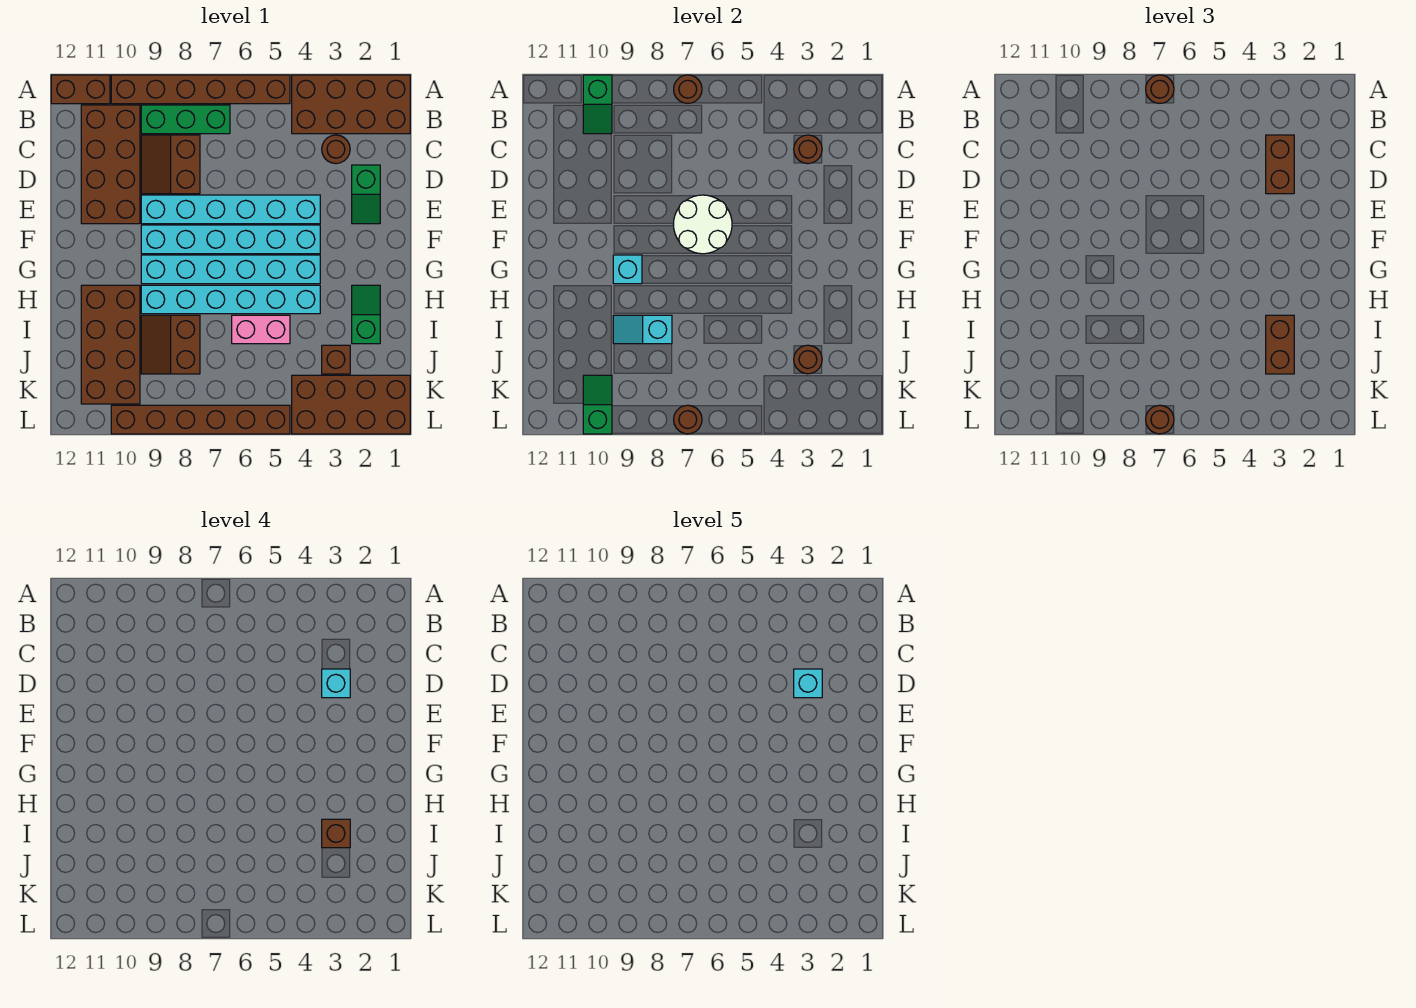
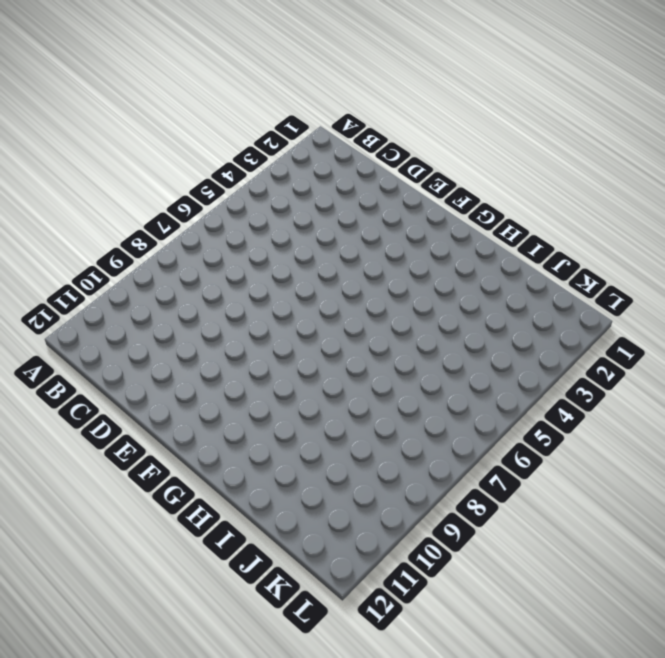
none -> brown 2x4 brick [292,75,410,134]
none -> brown 1x6 brick [111,75,290,104]
none -> brown 1x2 brick [51,75,110,104]
none -> green 1x3 brick [141,105,230,134]

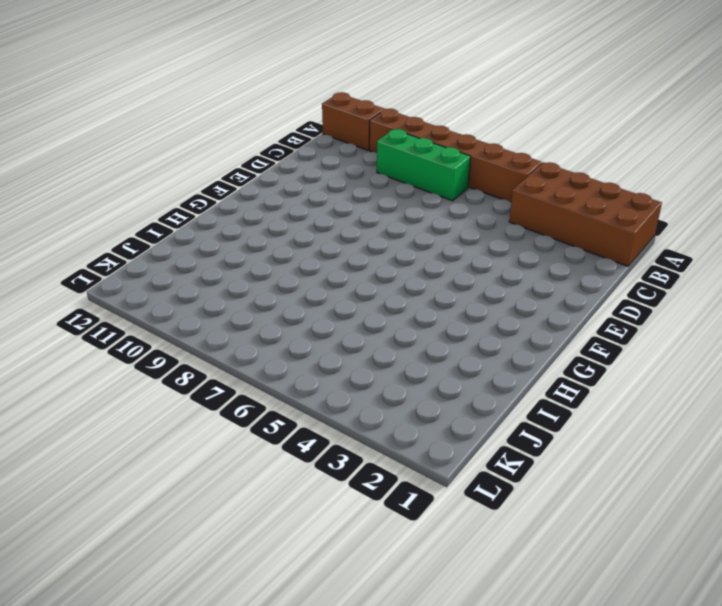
none -> brown 2x4 brick [81,105,140,224]
none -> brown 1x1 round brick [322,135,350,164]
none -> brown 2x2 slope [141,135,200,194]
none -> green 1x2 slope [352,165,380,224]

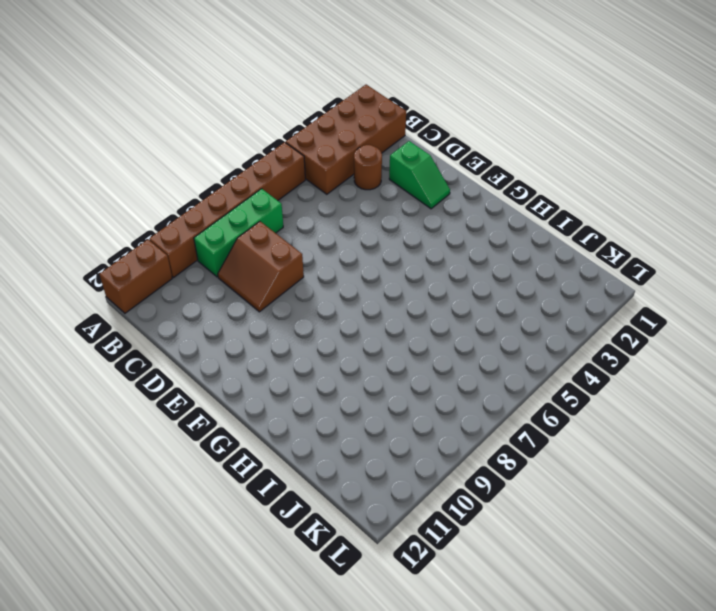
none -> brown 2x4 brick [81,105,140,224]
none -> cyan 1x6 brick [141,195,320,224]
none -> cyan 1x6 brick [141,225,320,254]
none -> cyan 1x6 brick [141,255,320,284]

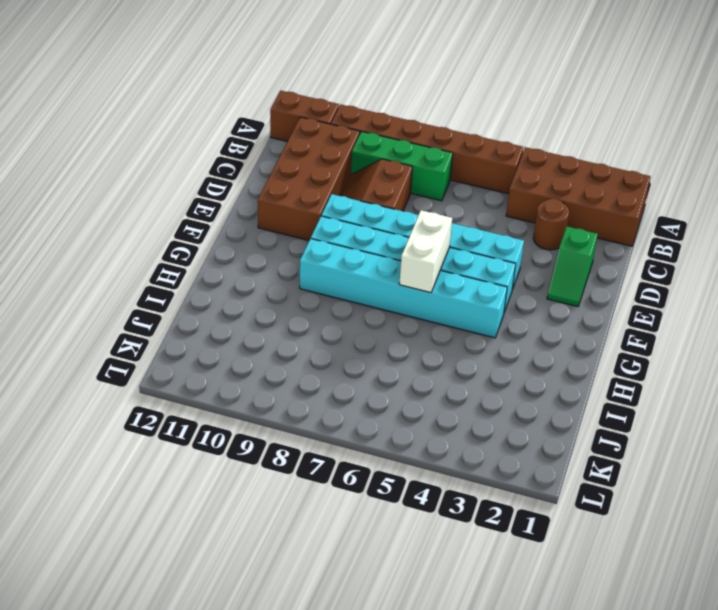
white 1x2 brick [399,210,452,293] -> white 2x2 round brick [674,195,732,254]
none -> green 1x2 slope [352,285,380,344]
none -> cyan 1x6 brick [141,285,320,314]
none -> brown 2x4 brick [81,285,140,404]
none -> pink 1x2 brick [232,315,290,344]

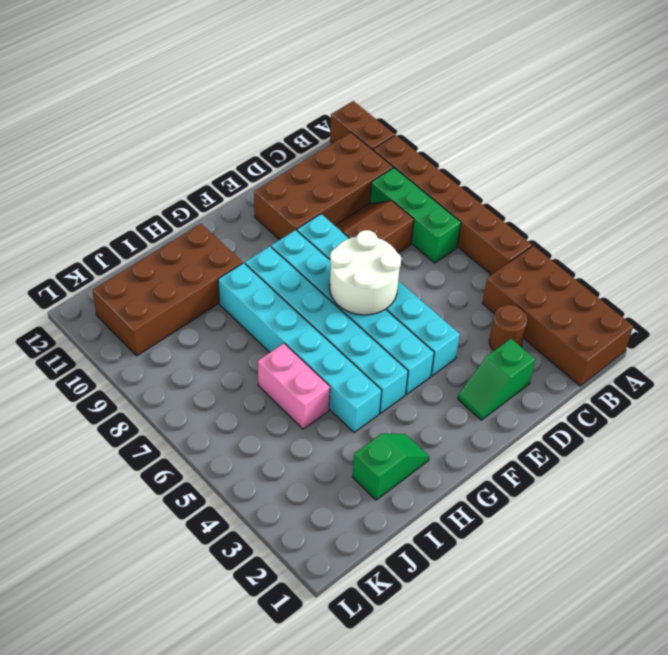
none -> brown 2x2 slope [141,315,200,374]
none -> brown 1x1 brick [322,345,350,374]
none -> brown 2x4 brick [292,375,410,434]
none -> brown 1x6 brick [111,405,290,434]

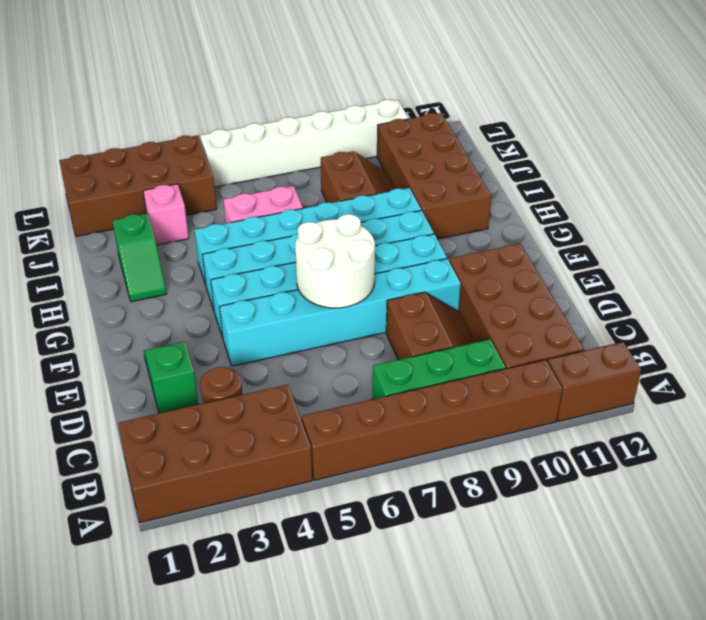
pink 1x1 brick [143,184,189,245] -> brown 1x1 brick [322,345,350,374]
white 1x6 brick [200,100,409,187] -> brown 1x6 brick [111,405,290,434]
none -> brown 1x1 round brick [674,75,702,103]
none -> green 1x2 slope [583,75,612,134]
none -> brown 1x1 round brick [794,135,822,164]
none -> cyan 1x1 brick [613,255,642,284]

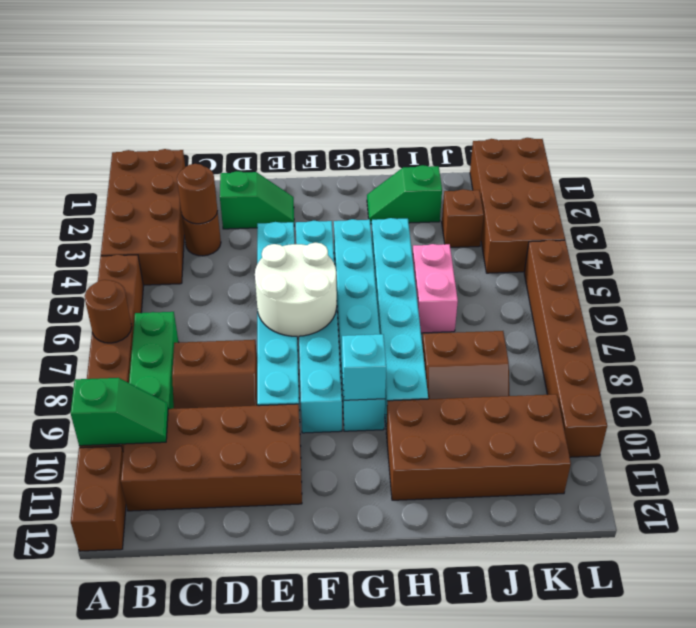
none -> cyan 1x2 slope [613,315,672,344]
none -> brown 1x1 round brick [794,345,822,374]
none -> green 1x2 slope [583,375,612,434]
none -> brown 1x1 round brick [674,405,702,434]

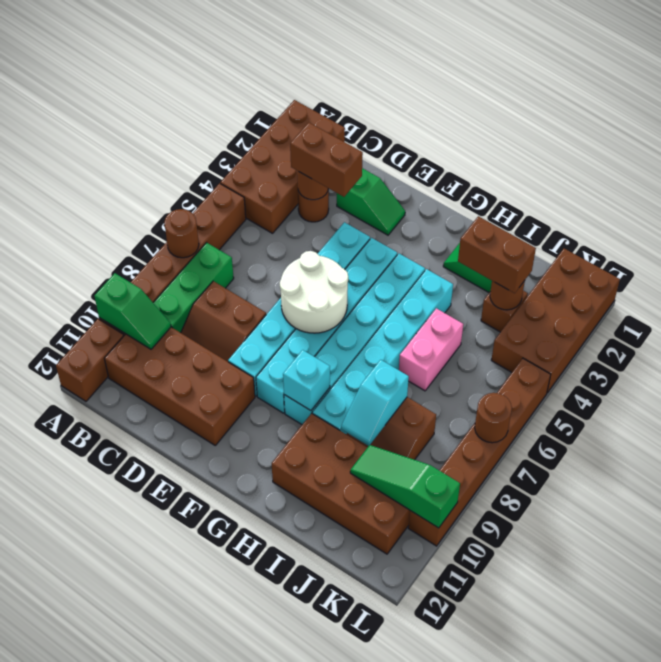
green 1x3 slope [350,445,460,528] -> green 1x2 slope [583,375,612,434]
none -> brown 1x1 round brick [1146,75,1174,103]
none -> brown 1x1 round brick [1146,405,1174,434]
none -> cyan 1x1 brick [322,669,350,698]
none -> brown 1x1 brick [322,819,350,848]

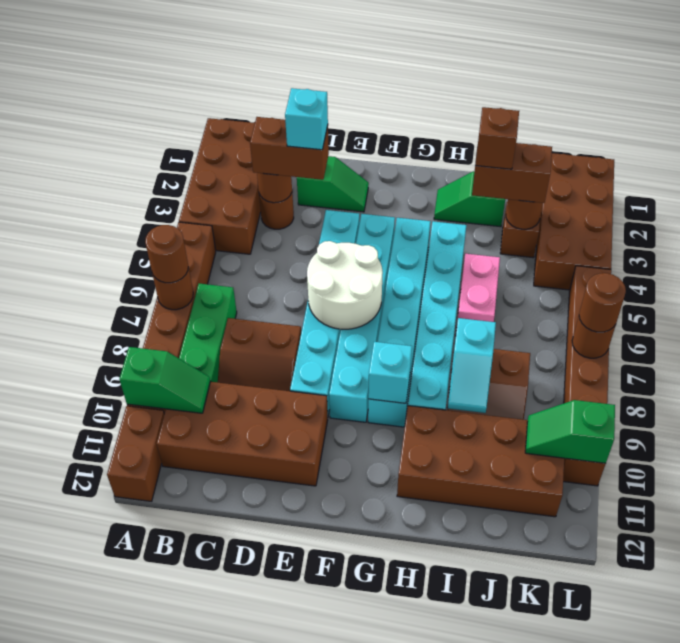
none -> cyan 1x1 brick [794,669,822,698]

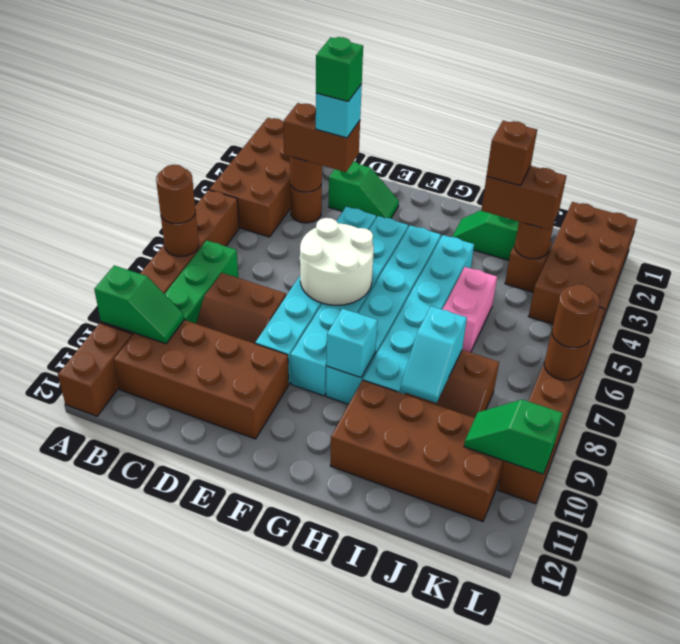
green 1x1 brick [316,37,363,101] -> cyan 1x1 brick [794,669,822,698]

